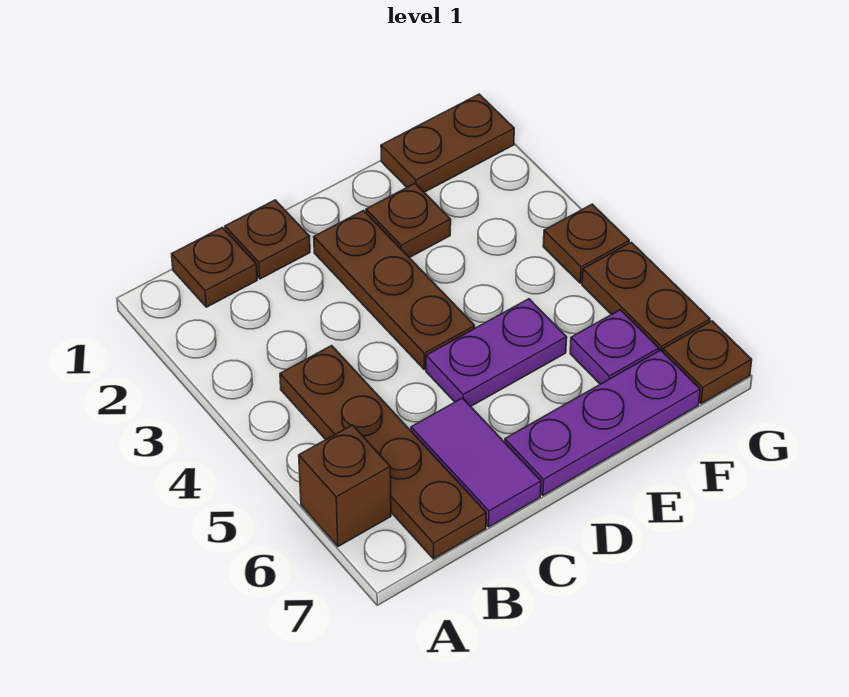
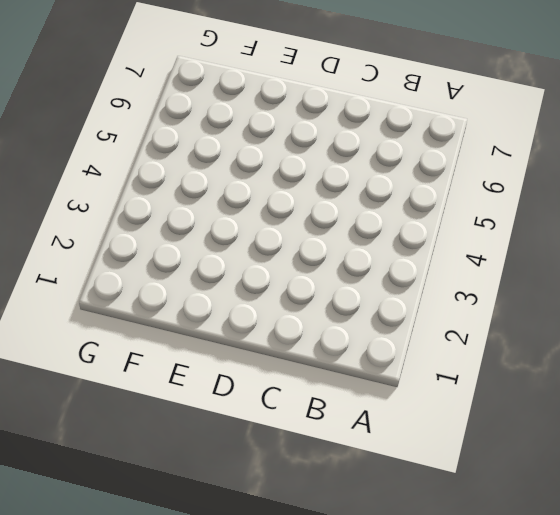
none -> brown 1x1 brick [299,425,391,546]
none -> brown 1x1 plate [172,227,257,307]
none -> brown 1x4 plate [280,346,486,559]

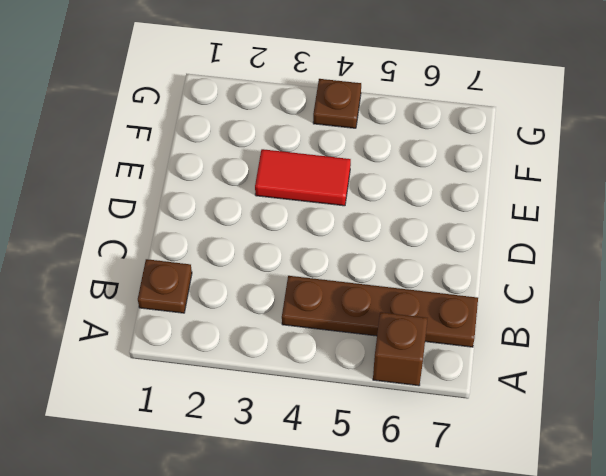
red 1x2 tile [255,149,351,206] -> none
none -> brown 1x1 plate [225,200,310,279]
none -> purple 1x2 tile [411,398,541,527]
none -> brown 1x3 plate [314,211,475,369]

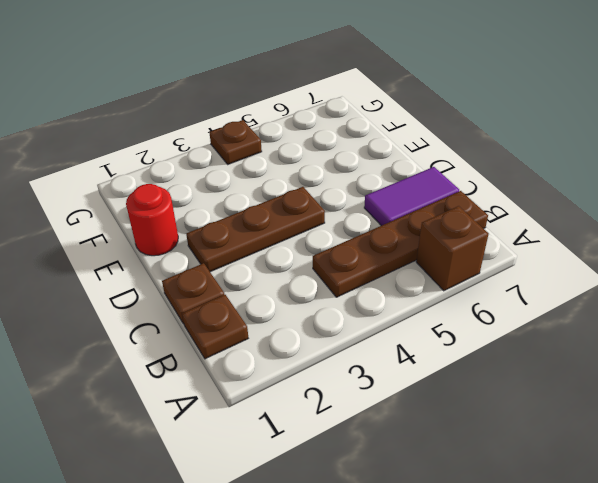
red 1x1 round brick [126,184,178,256] -> none
none -> purple 1x2 plate [426,299,567,406]
none -> purple 1x3 plate [505,350,700,495]
none -> brown 1x1 plate [366,184,451,258]

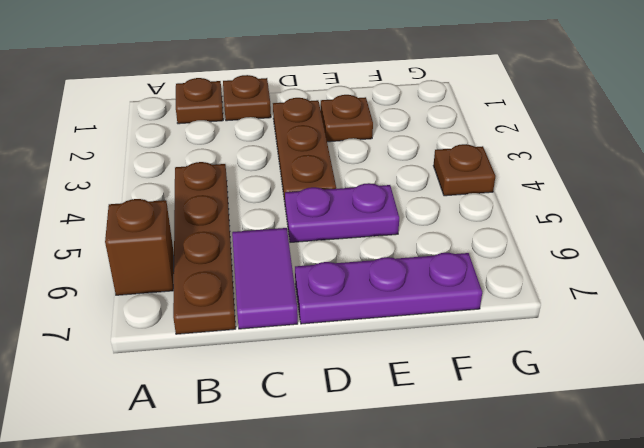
none -> brown 1x2 plate [381,94,514,192]
none -> purple 1x1 plate [570,310,659,384]
none -> brown 1x2 plate [582,242,710,352]

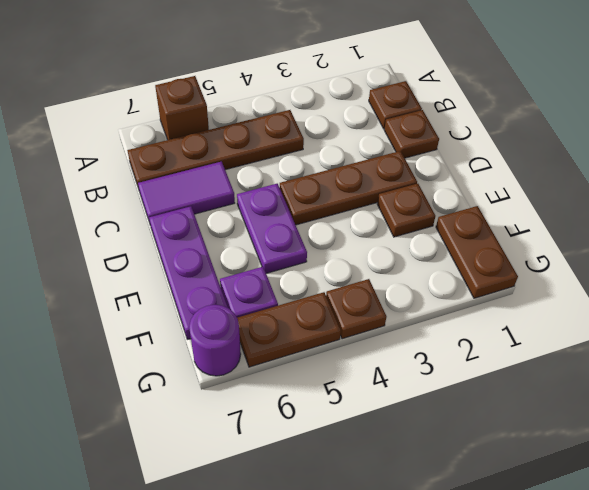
purple 1x1 round brick [189,305,241,376] -> brown 1x1 plate [663,321,752,404]

